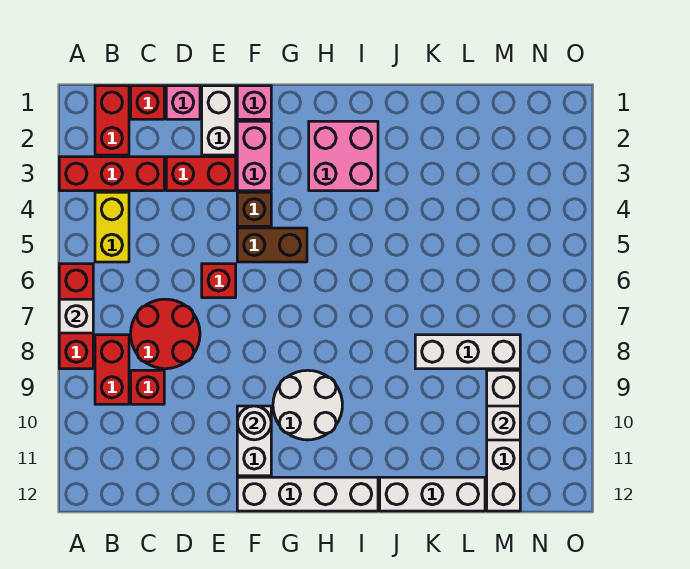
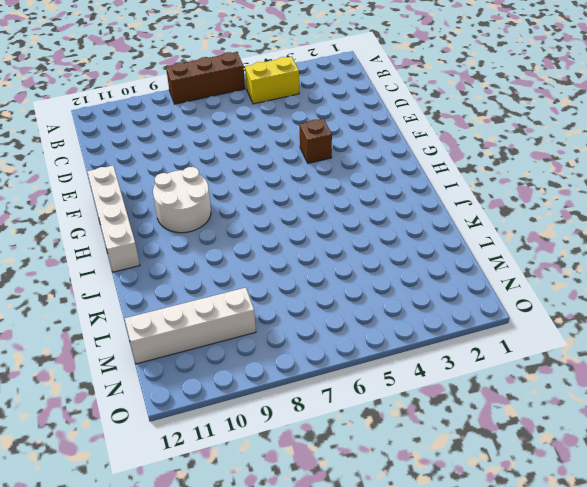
brown 1x3 brick [166,52,245,104] -> red 1x3 brick [59,264,93,369]
none -> red 1x3 brick [59,157,164,191]
none -> red 1x2 brick [95,86,129,155]
none -> red 1x2 brick [95,335,129,404]

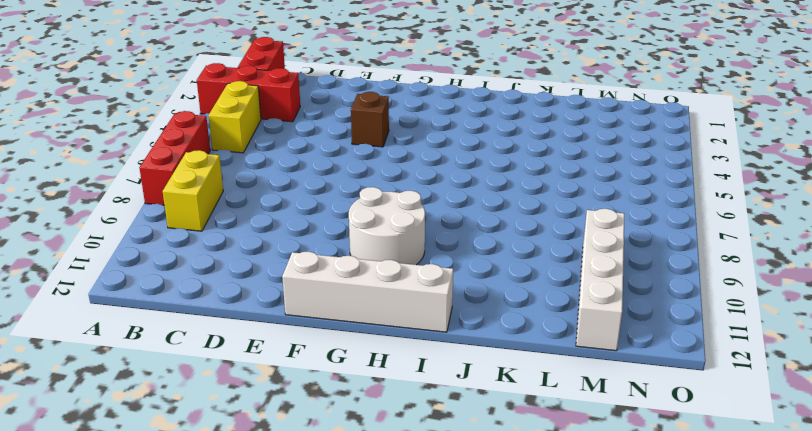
yellow 1x2 brick [163,150,223,231] -> red 1x2 brick [95,335,129,404]
none -> red 1x1 brick [131,86,164,119]
none -> red 2x2 round brick [131,299,200,369]
none -> red 1x1 brick [131,370,164,404]

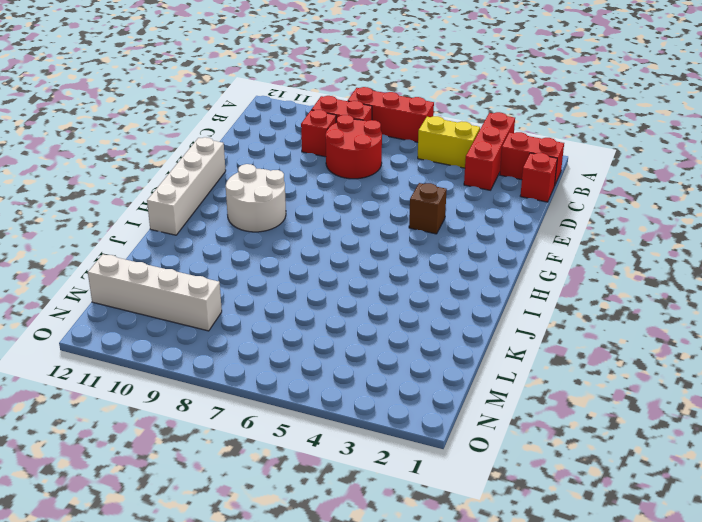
none -> pink 1x1 brick [166,86,200,119]
none -> red 1x2 brick [166,157,236,191]
none -> white 1x2 brick [202,86,236,155]

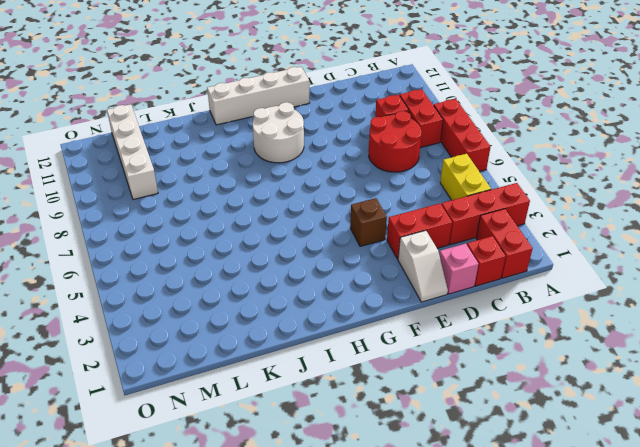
white 1x2 slope [398,230,448,302] -> white 1x2 brick [202,86,236,155]
none -> red 1x1 brick [202,264,236,298]
none -> pink 1x1 brick [237,86,271,119]
none -> pink 1x2 brick [237,121,271,191]

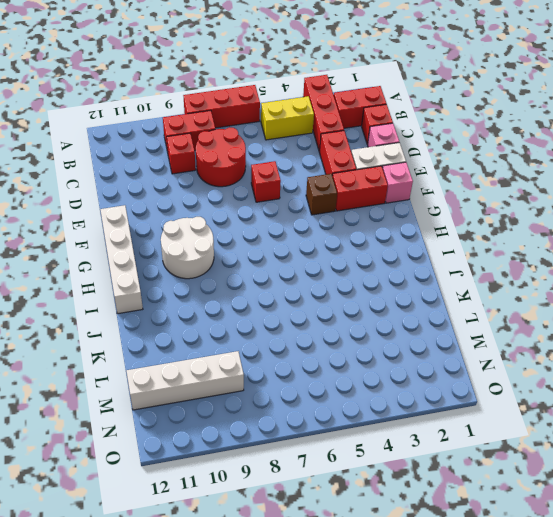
red 1x2 brick [332,166,388,211] -> pink 1x2 brick [237,121,271,191]
none -> brown 1x2 brick [237,228,307,262]
none -> white 1x2 brick [237,406,271,476]
none -> pink 2x2 brick [309,121,378,191]

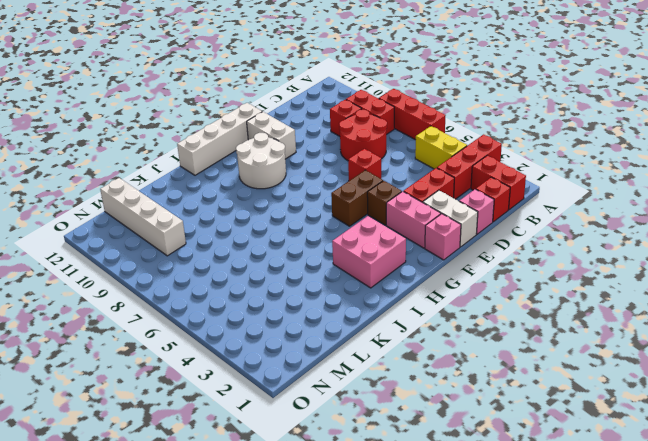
none -> white 1x3 brick [380,477,485,511]
none -> white 1x3 brick [415,335,520,369]
none -> white 1x1 brick [59,299,93,333]

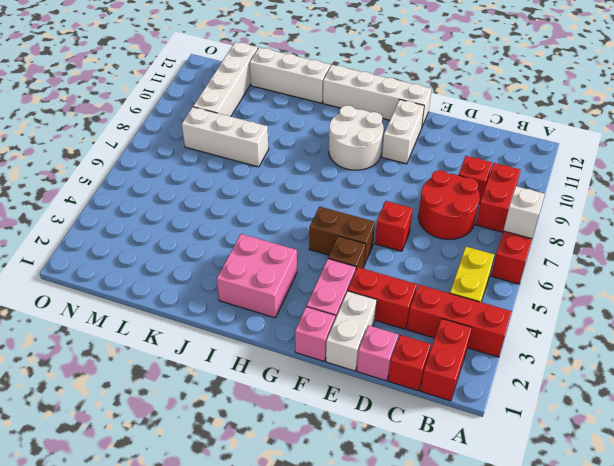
none -> white 1x1 round brick [237,406,271,440]
none -> white 1x1 brick [487,406,520,440]

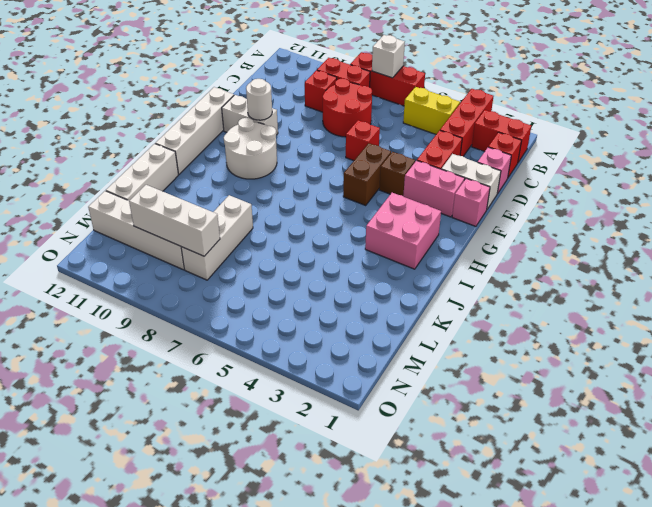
white 1x3 brick [129,185,220,256] -> white 1x1 brick [487,406,520,440]

